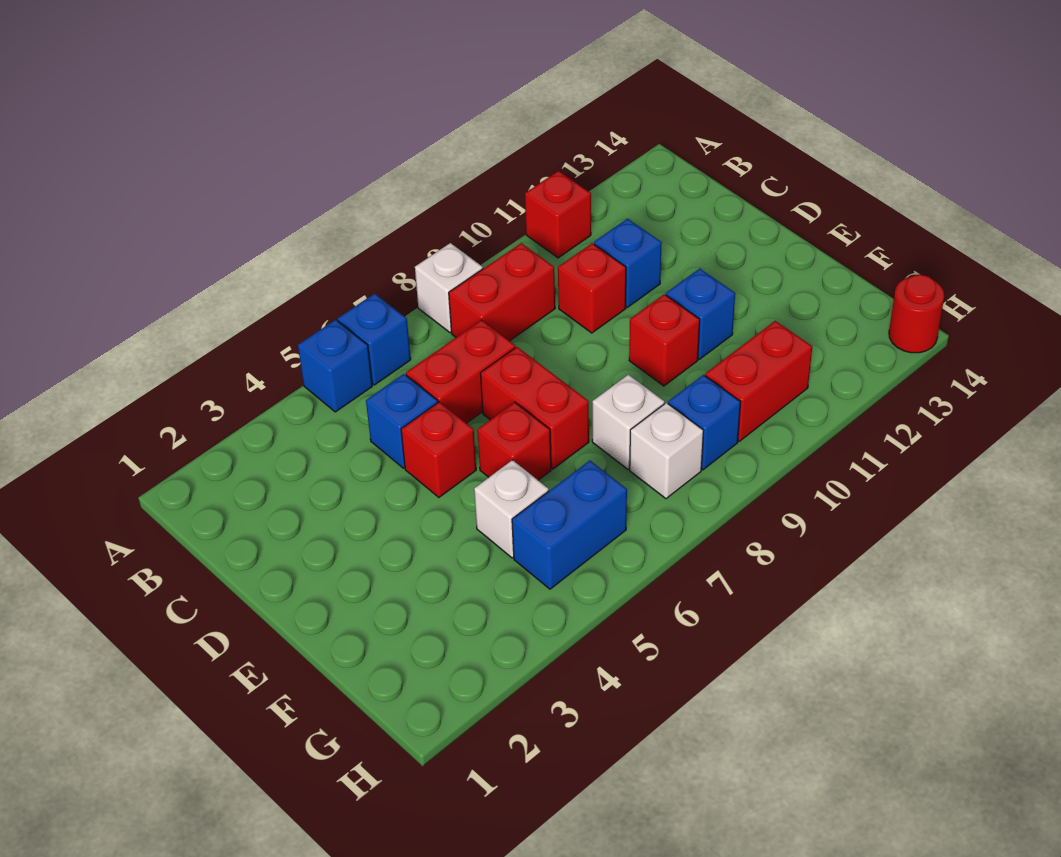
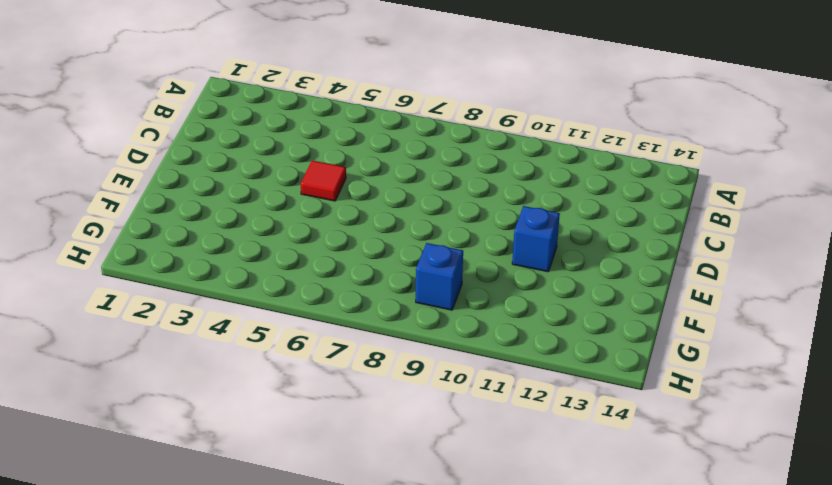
red 1x1 tile [301,161,346,201] -> red 1x1 brick [401,402,476,497]
none -> blue 1x1 brick [298,320,372,412]
none -> blue 1x1 brick [338,294,411,385]
none -> white 1x1 brick [415,243,483,333]

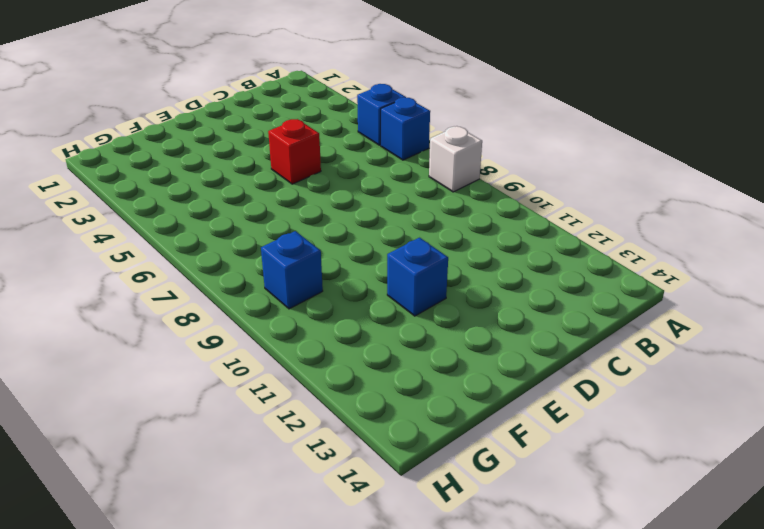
none -> red 1x1 brick [525,171,591,258]
none -> red 1x2 brick [449,243,555,341]
none -> blue 1x1 brick [366,374,438,468]

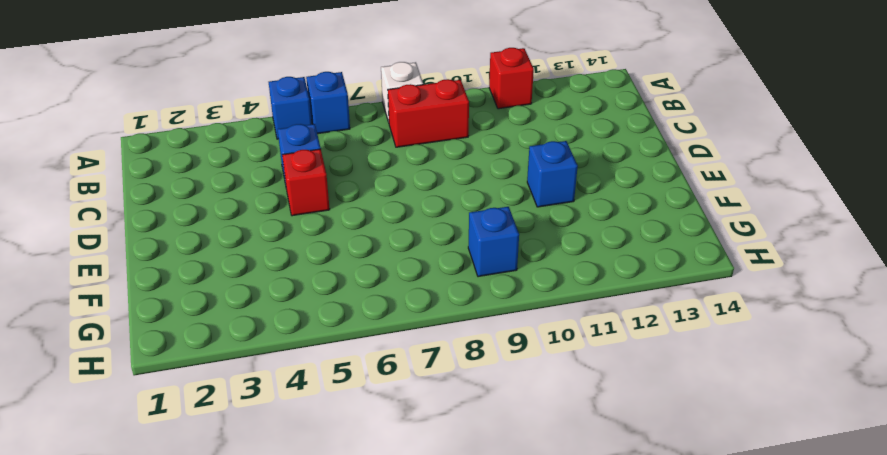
none -> red 1x2 brick [406,320,515,423]
none -> red 1x1 brick [558,243,626,333]
none -> blue 1x1 brick [594,219,662,307]

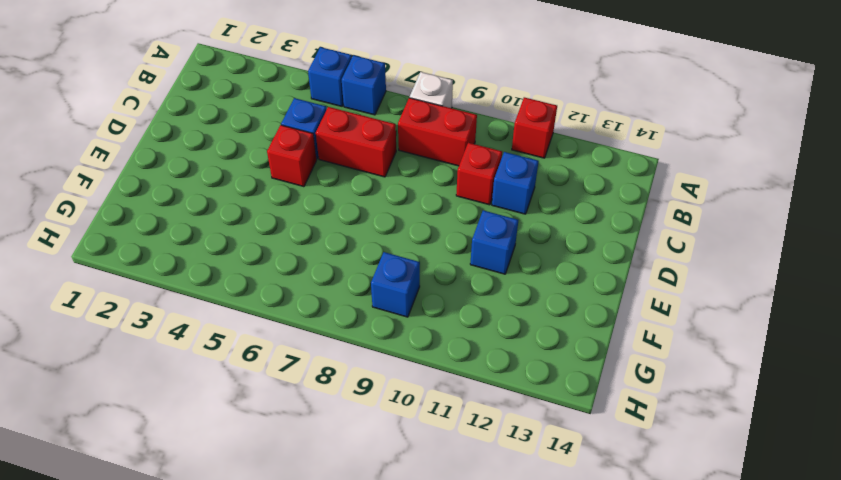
none -> red 1x2 brick [480,347,589,469]
none -> red 1x1 brick [477,402,551,480]
none -> red 1x1 brick [629,294,700,386]

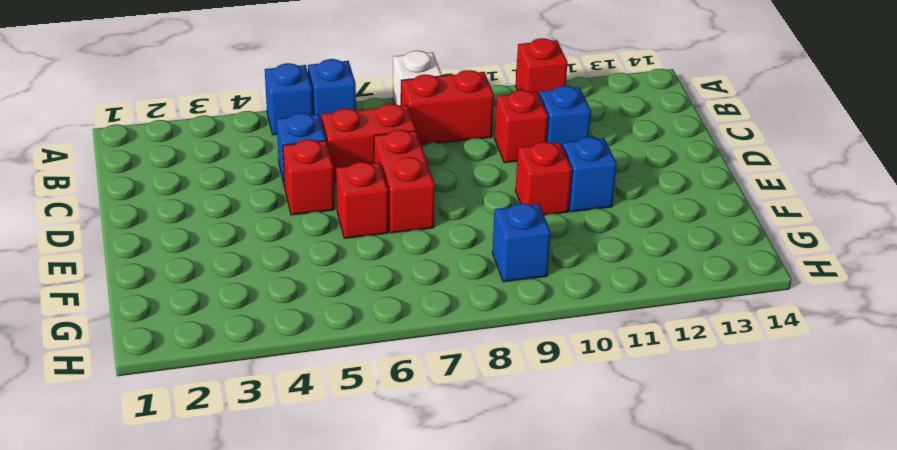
none -> white 1x1 brick [474,460,549,558]
none -> white 1x1 brick [592,375,665,469]
none -> blue 1x2 brick [512,461,627,589]

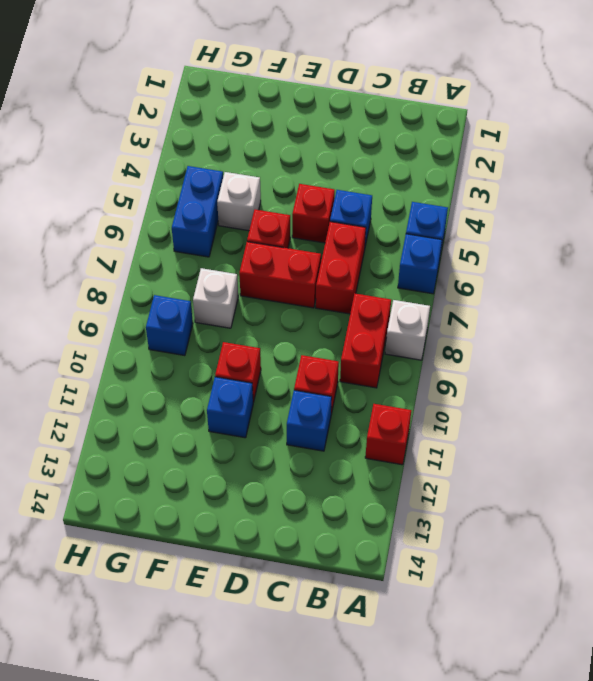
none -> white 1x1 brick [630,403,704,499]
none -> red 1x2 brick [705,321,812,441]
none -> red 1x1 round brick [889,275,944,353]

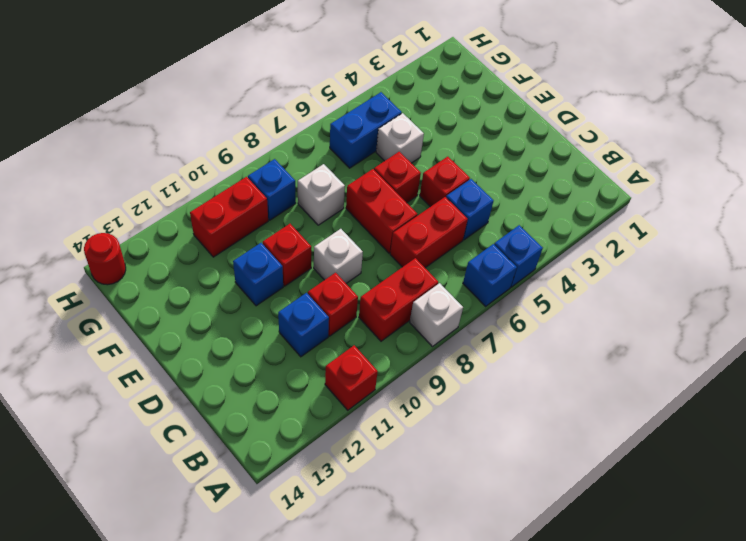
white 1x1 brick [314,229,363,283] -> white 1x1 brick moved to [630,403,704,499]

